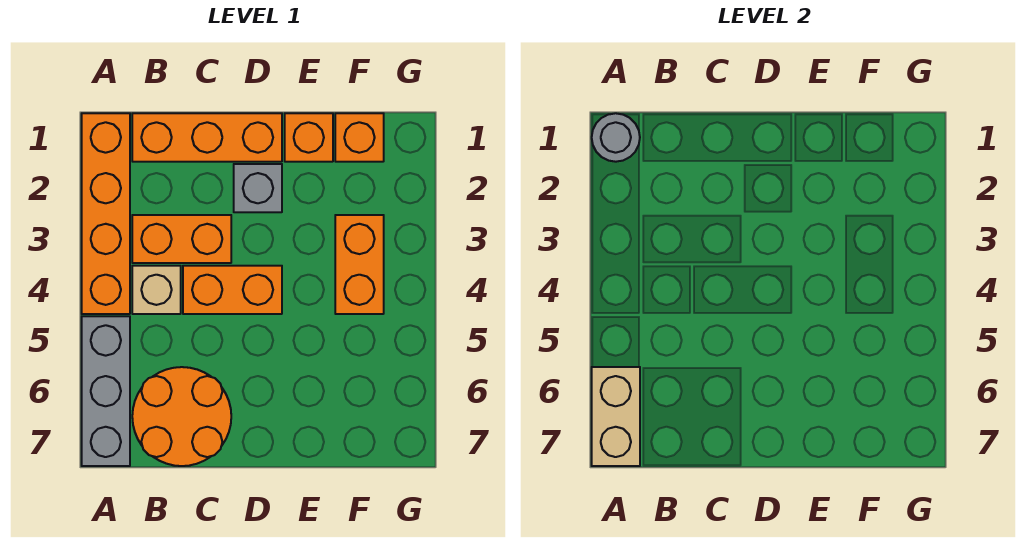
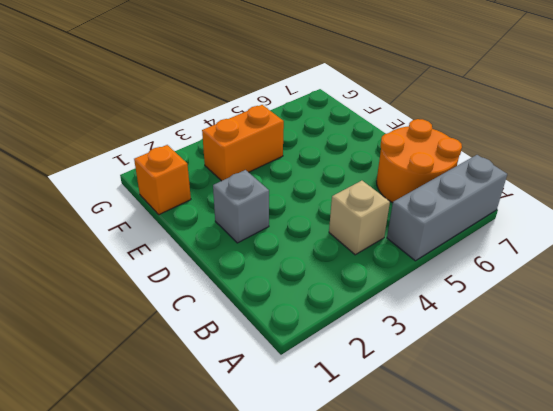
none -> orange 1x4 brick [82,113,130,314]
none -> orange 1x3 brick [132,113,282,162]
none -> orange 1x2 brick [132,215,231,263]

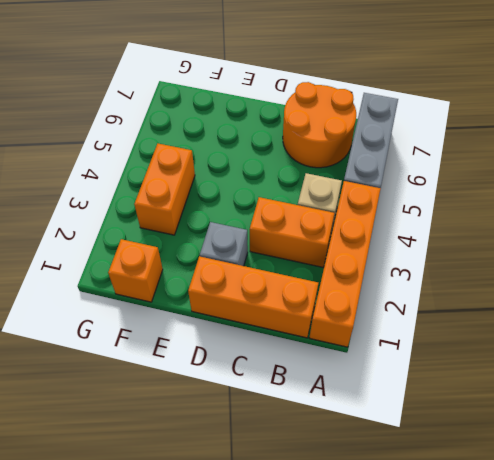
none -> orange 1x2 brick [183,266,282,314]
none -> orange 1x1 brick [285,113,333,162]
none -> grey 1x1 round brick [592,113,640,162]

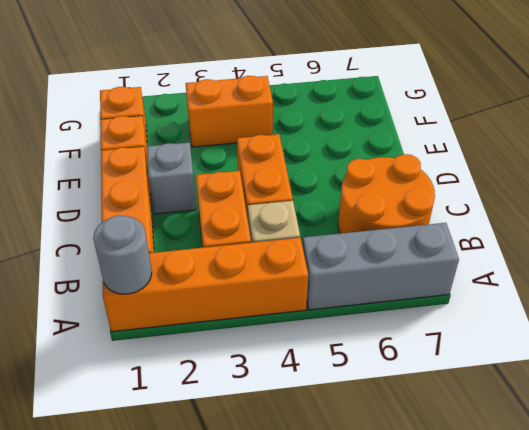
none -> tan 1x2 brick [592,367,640,466]

